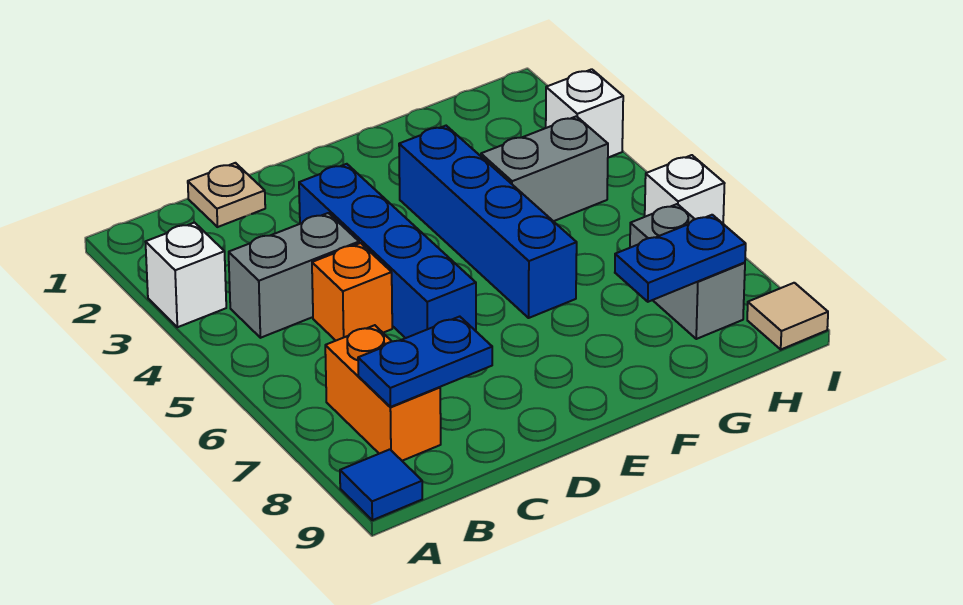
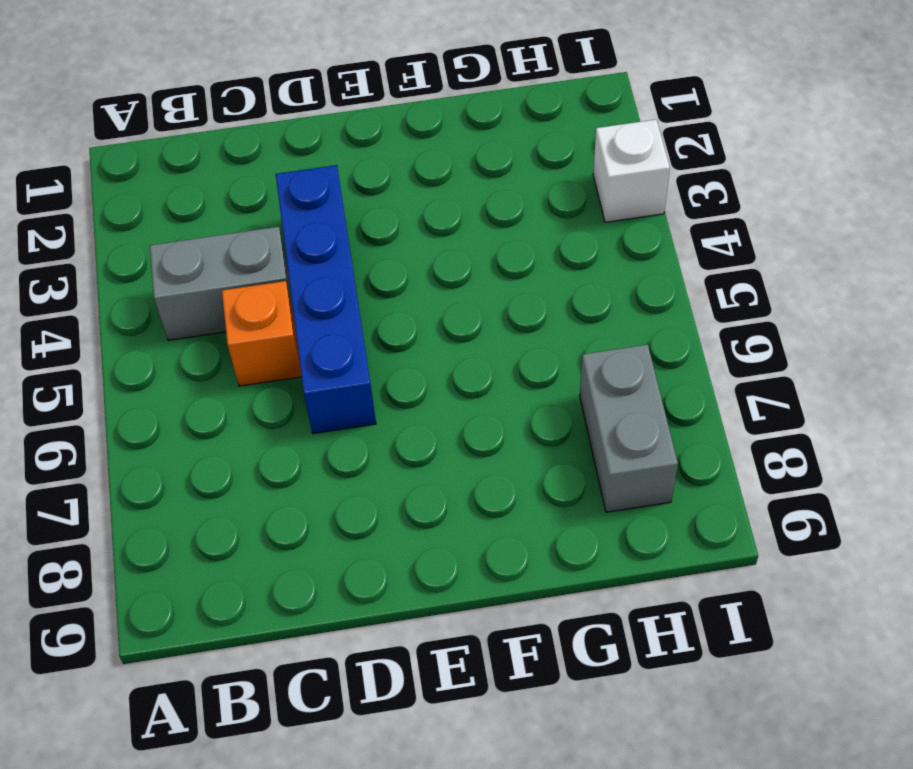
none -> white 1x1 brick [146,223,226,327]
none -> blue 1x1 tile [340,449,422,520]
none -> orange 1x2 brick [325,325,441,461]

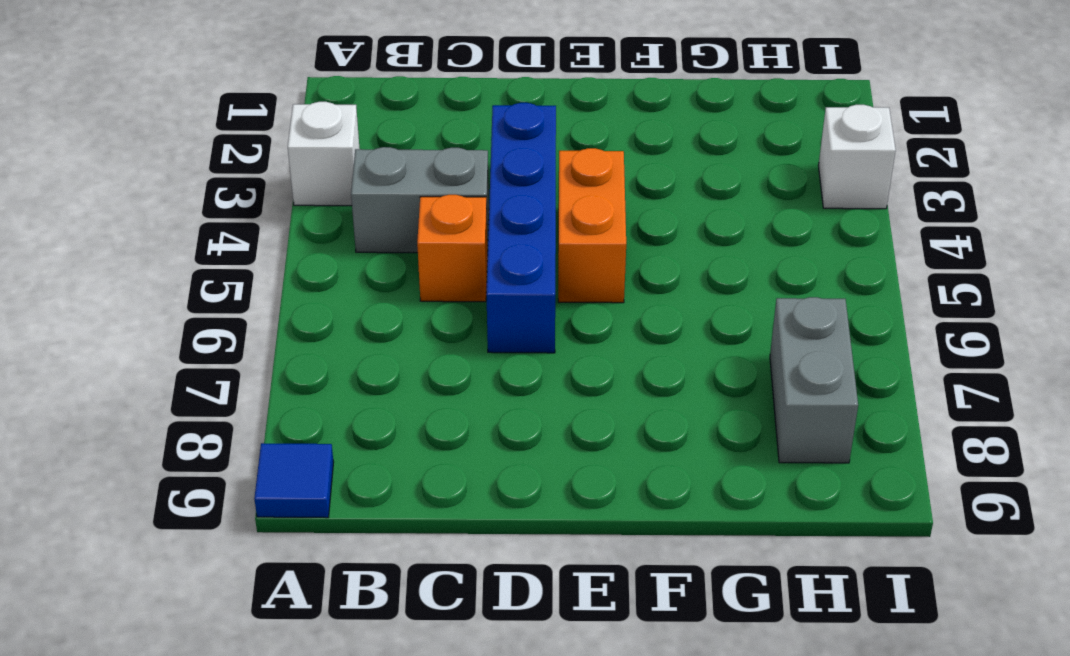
orange 1x2 brick [558,148,626,303] -> orange 1x2 brick moved to [325,325,441,461]
none -> tan 1x1 plate [188,163,265,227]
none -> blue 1x4 brick [399,126,577,318]
none -> grey 1x2 brick [481,116,608,221]

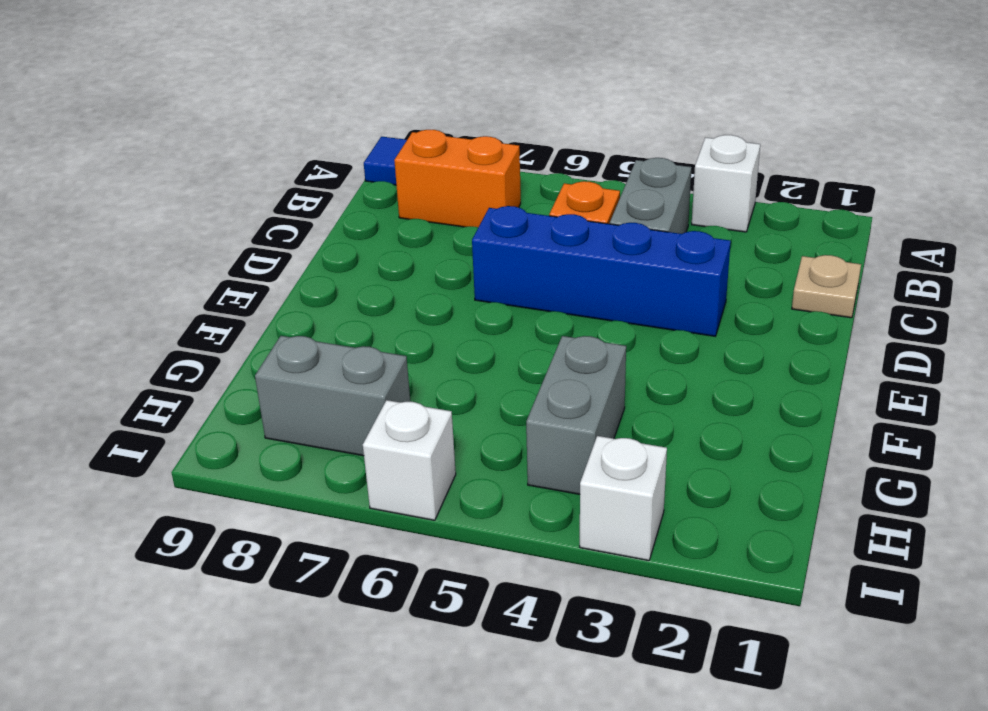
none -> blue 1x4 brick [399,126,577,318]
none -> tan 1x1 tile [747,283,828,349]
none -> blue 1x2 plate [358,317,492,407]

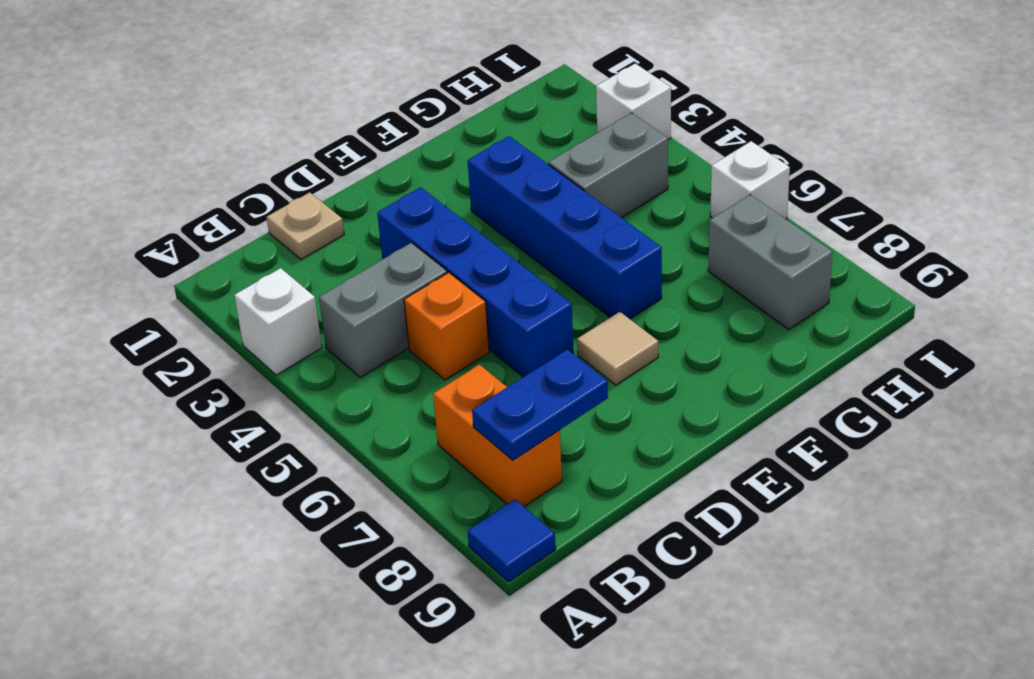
tan 1x1 tile [577,312,658,385] -> tan 1x1 tile moved to [747,283,828,349]
none -> blue 1x2 plate [615,215,746,302]

